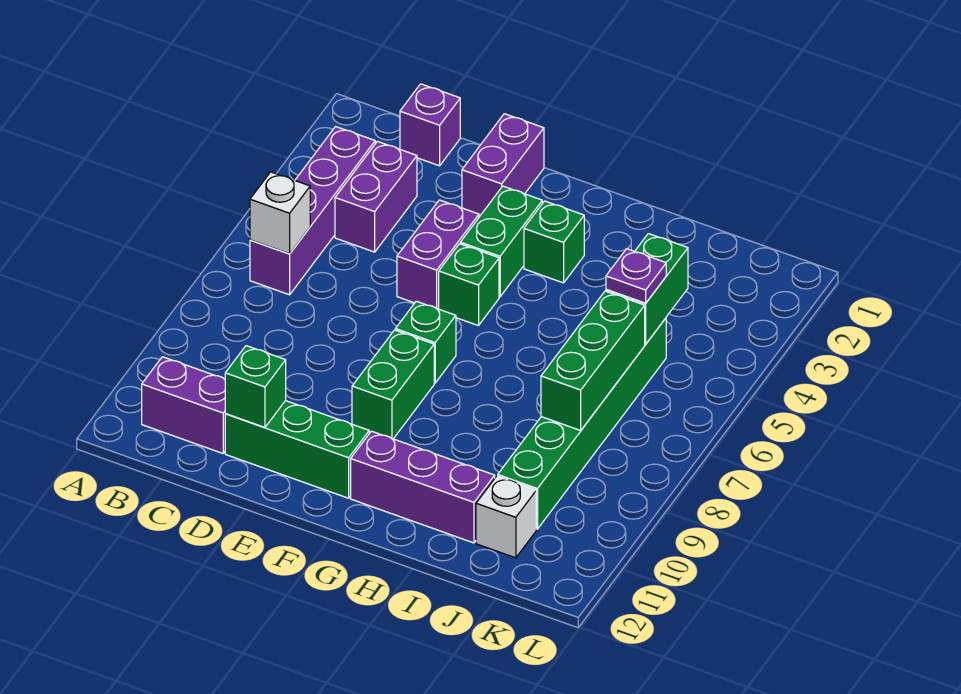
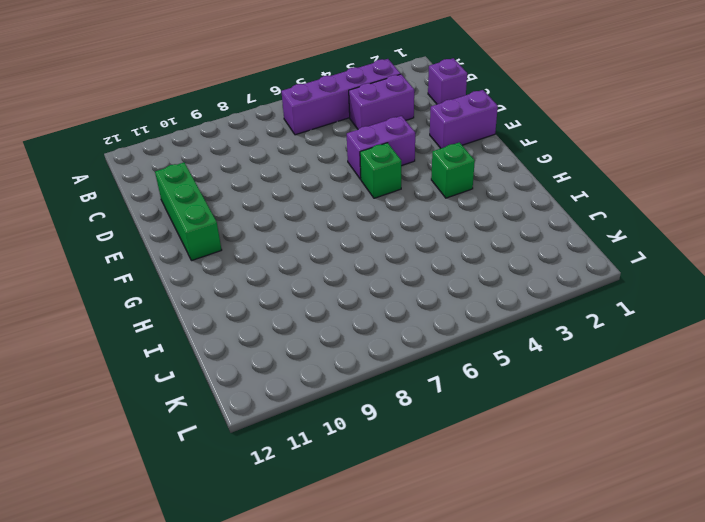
none -> purple 1x2 brick [142,357,225,453]
none -> green 1x2 brick [460,186,542,297]
none -> green 1x1 brick [395,301,456,383]

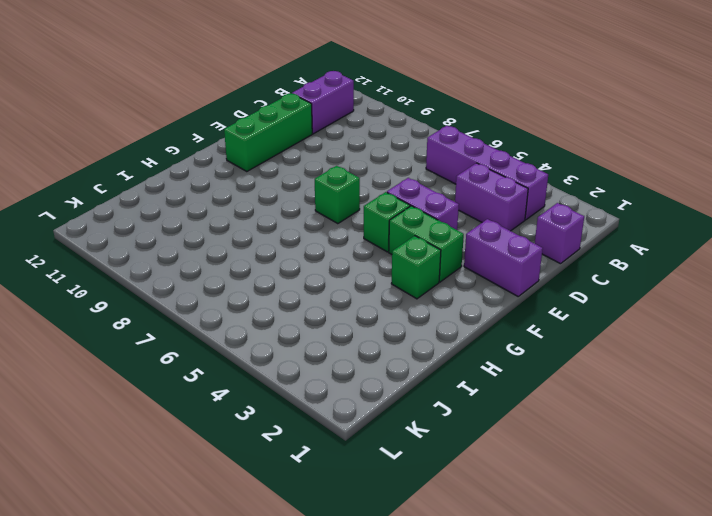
none -> green 1x2 brick [352,330,434,439]
none -> purple 1x3 brick [351,431,495,543]
none -> green 1x6 brick [498,318,666,529]

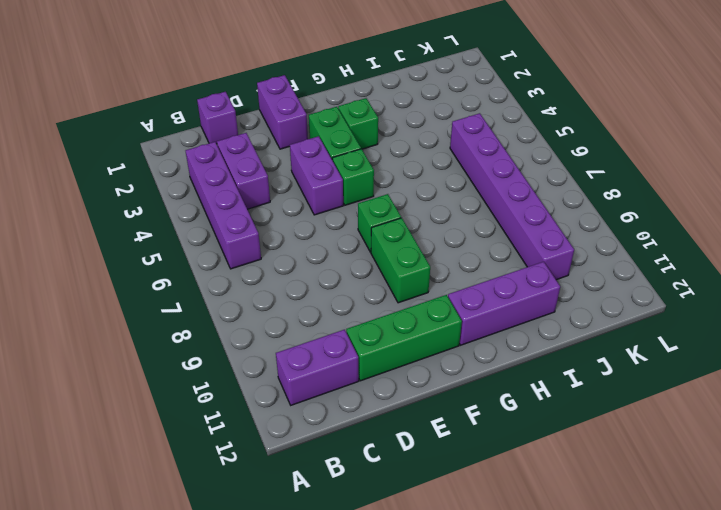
purple 1x6 brick [450,113,574,280] -> green 1x6 brick [498,318,666,529]
none -> white 1x1 brick [476,476,536,558]
none -> white 1x1 brick [250,172,310,254]
none -> green 1x1 brick [225,346,286,428]

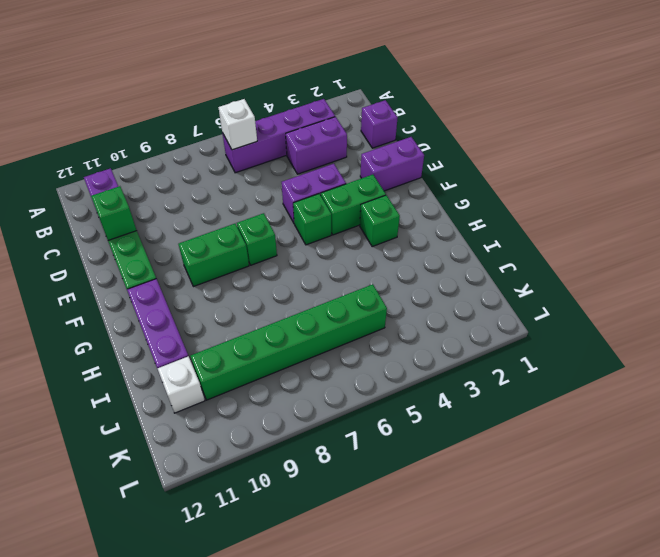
none -> green 1x2 brick [606,234,688,344]
none -> green 1x3 brick [541,291,645,430]
none -> purple 1x1 plate [606,249,666,303]

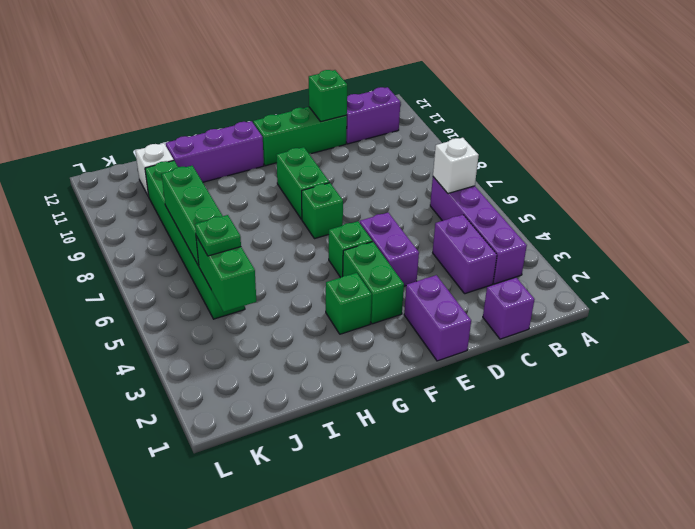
green 1x1 plate [195,215,241,256] -> purple 1x1 plate [606,249,666,303]

